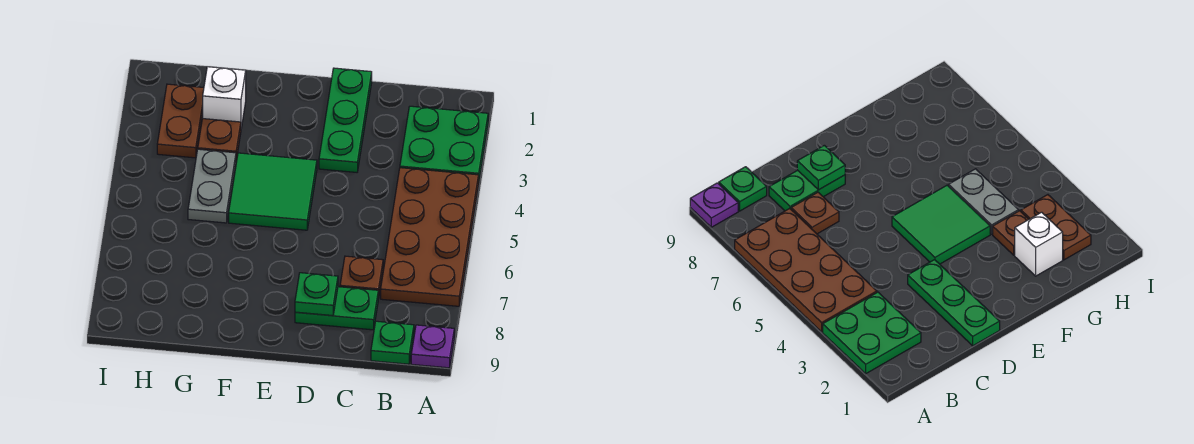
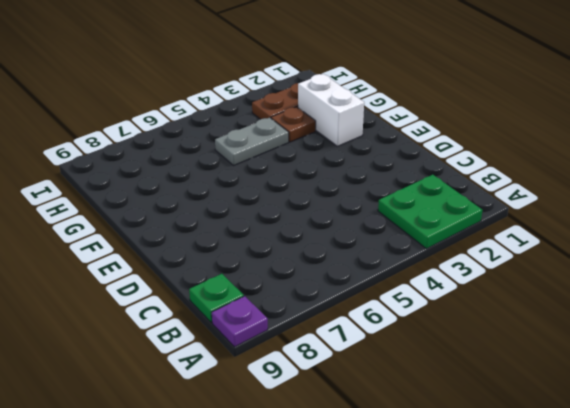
white 1x2 brick [298,74,364,146] -> white 1x1 brick [203,67,246,128]
none -> brown 2x4 plate [381,168,479,306]
none -> brown 1x1 plate [340,256,383,299]
none -> green 1x2 plate [295,287,378,330]

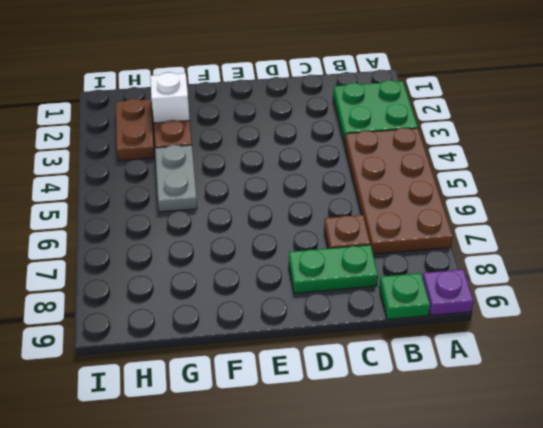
none -> green 1x3 plate [319,68,372,172]
none -> green 2x2 tile [229,153,317,230]
none -> green 1x1 plate [295,273,338,316]

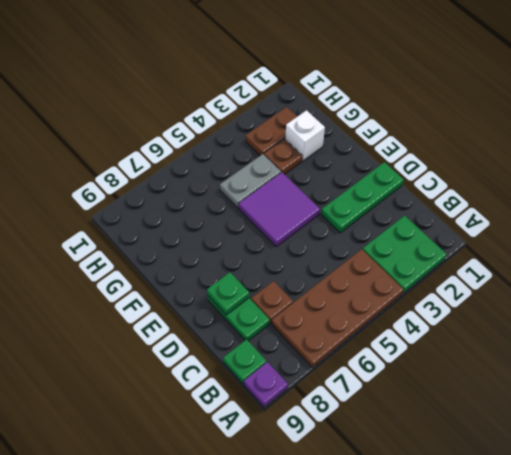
purple 2x2 tile [239,172,320,247] -> green 2x2 tile [229,153,317,230]

